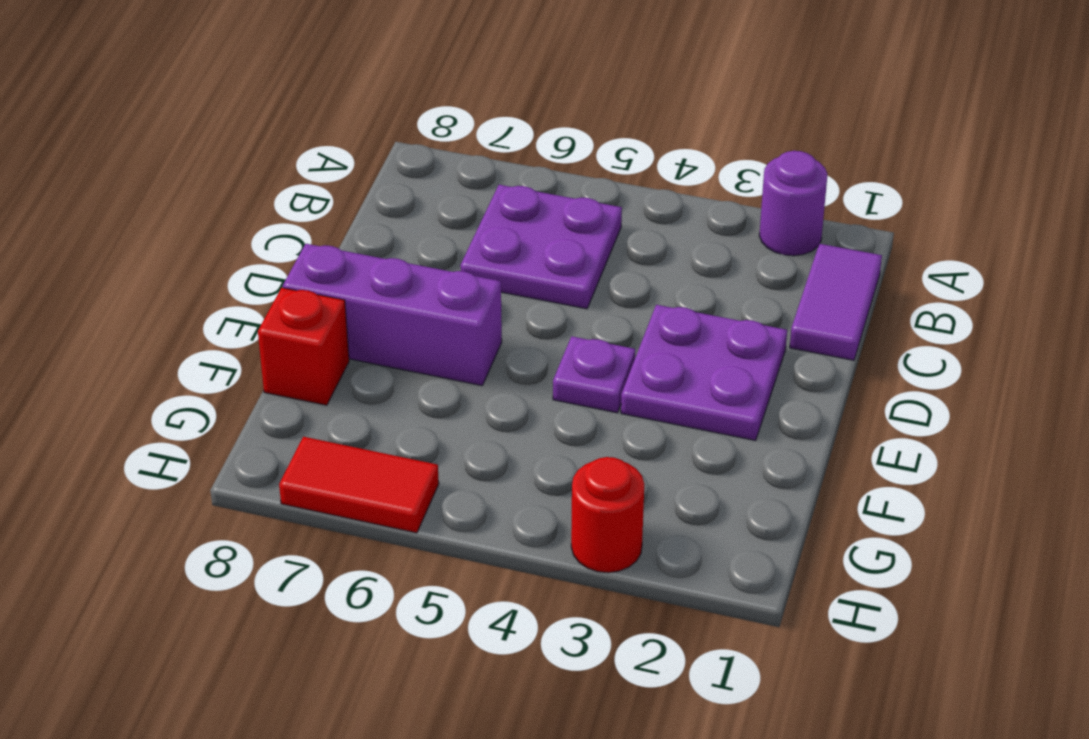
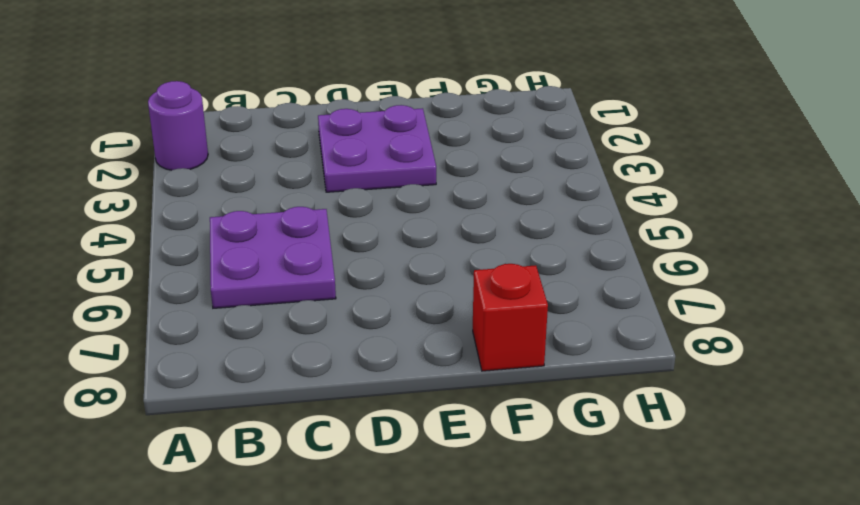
none -> purple 1x2 tile [790,244,882,360]
none -> purple 1x1 plate [553,336,635,413]

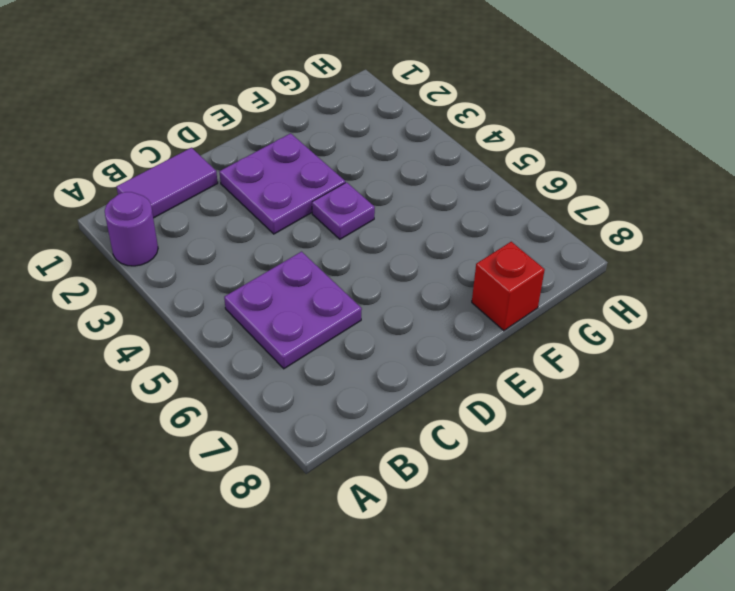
none -> purple 1x3 brick [283,244,502,386]
none -> red 1x1 round brick [571,457,644,573]

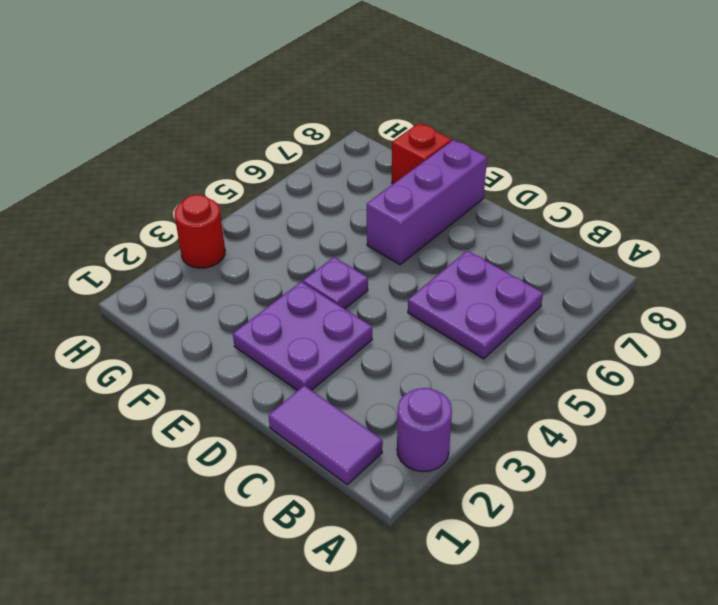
none -> red 1x2 tile [279,437,439,533]

